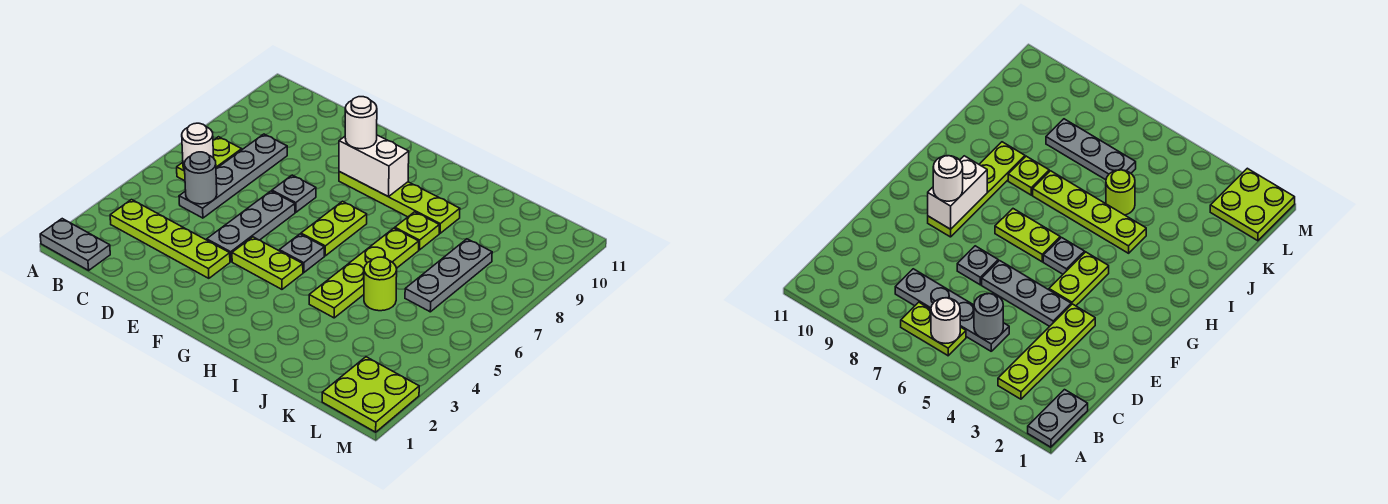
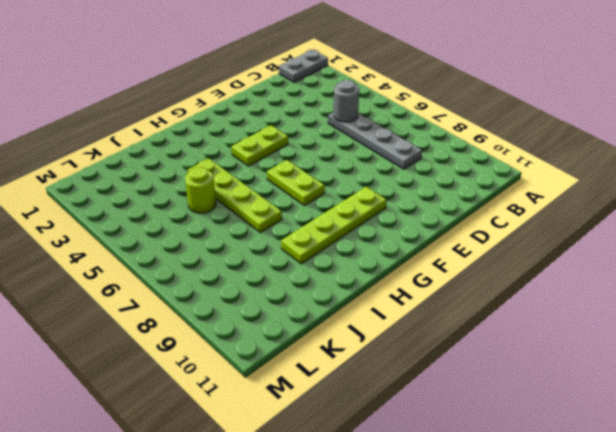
none -> lime 1x4 plate [110,200,230,278]
none -> lime 1x2 plate [177,137,242,181]
none -> grey 1x3 plate [207,191,295,262]

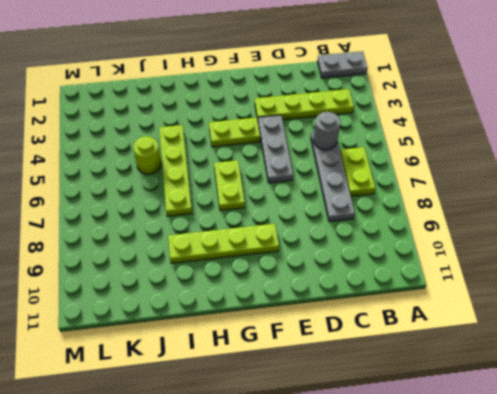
none -> grey 1x1 plate [272,175,316,212]
none -> grey 1x1 plate [279,234,324,272]
none -> lime 1x1 plate [395,212,439,250]

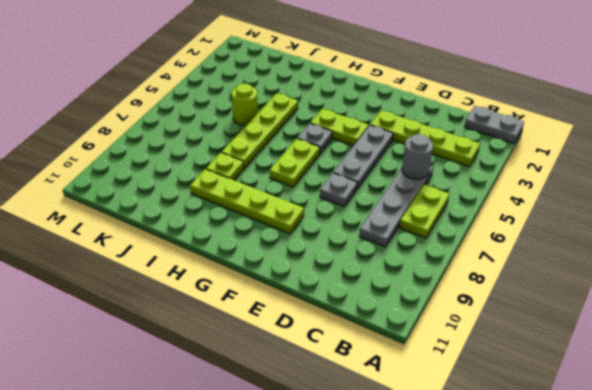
none -> grey 1x3 plate [405,239,492,312]
none -> lime 2x2 plate [322,357,419,432]
none -> white 1x1 round brick [182,123,214,169]

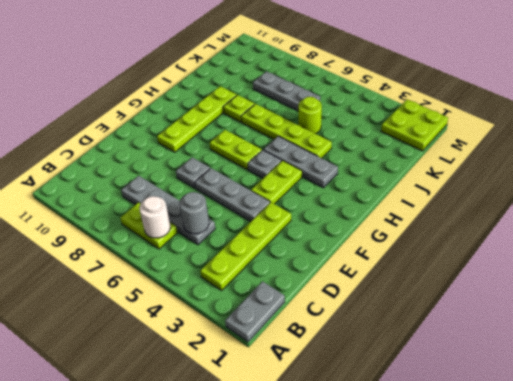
grey 1x3 plate [263,136,338,188] -> none
none -> white 1x2 brick [339,135,409,197]
none -> white 1x1 round brick [345,97,377,149]

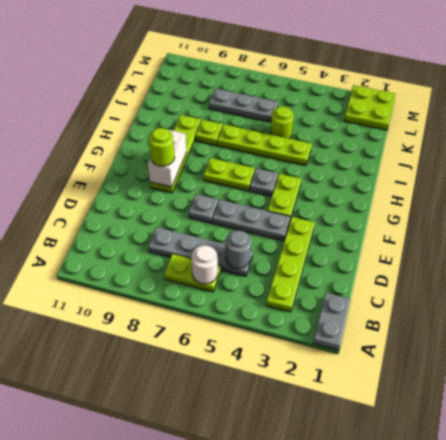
lime 1x1 round brick [148,128,175,166] -> white 1x1 round brick [345,97,377,149]

